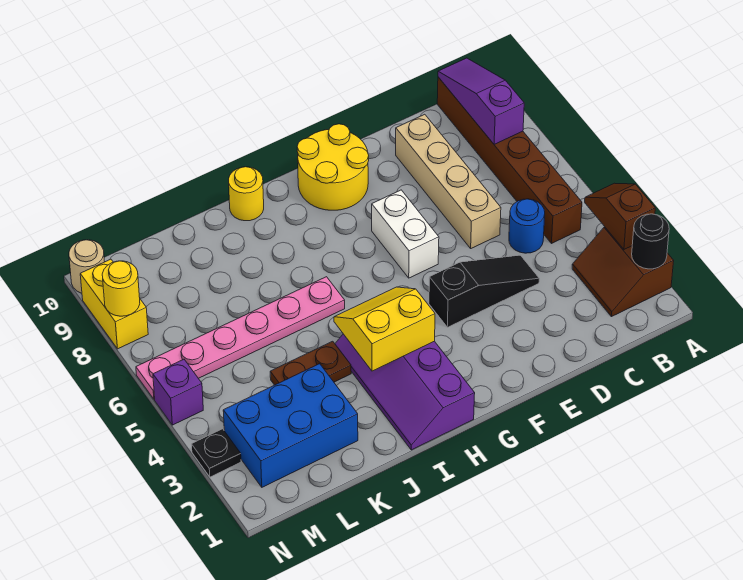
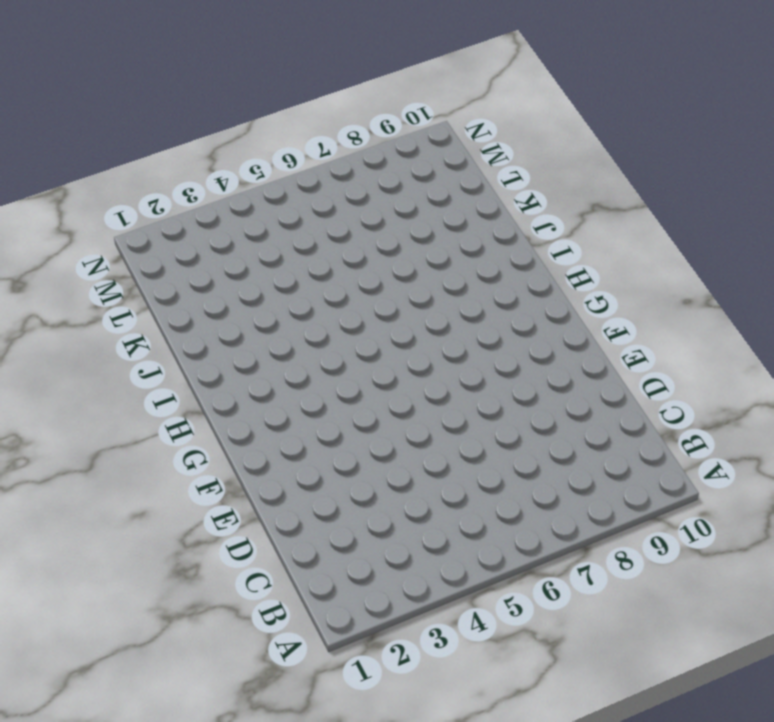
none -> brown 2x2 slope [572,227,674,317]
none -> brown 1x6 brick [437,77,582,244]
none -> blue 1x1 round brick [509,199,545,253]

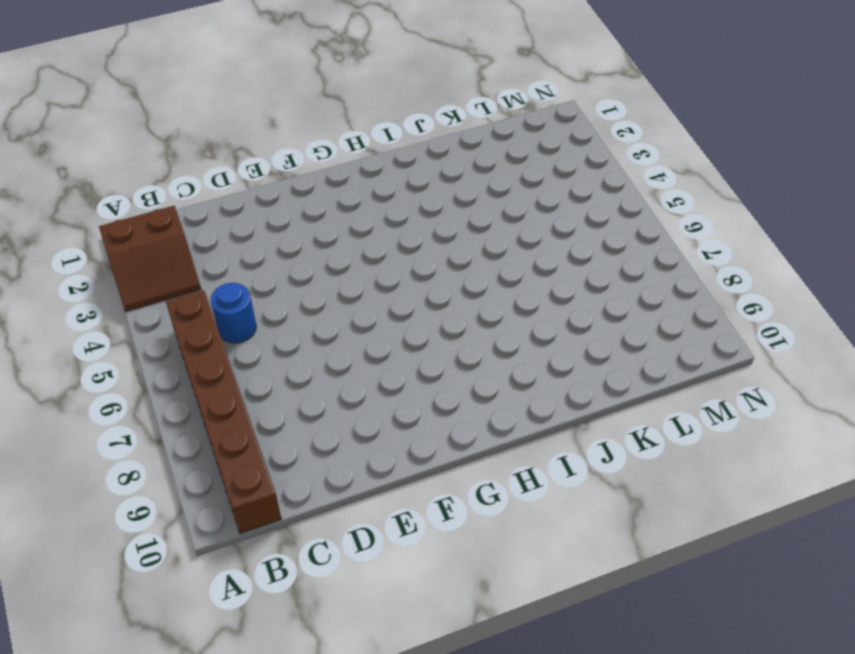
brown 2x2 slope [99,206,201,311] -> brown 2x2 slope turned to [572,227,674,317]
none -> black 1x3 slope [429,255,539,327]
none -> tan 1x4 brick [396,114,501,248]
none -> white 1x2 brick [372,190,439,278]

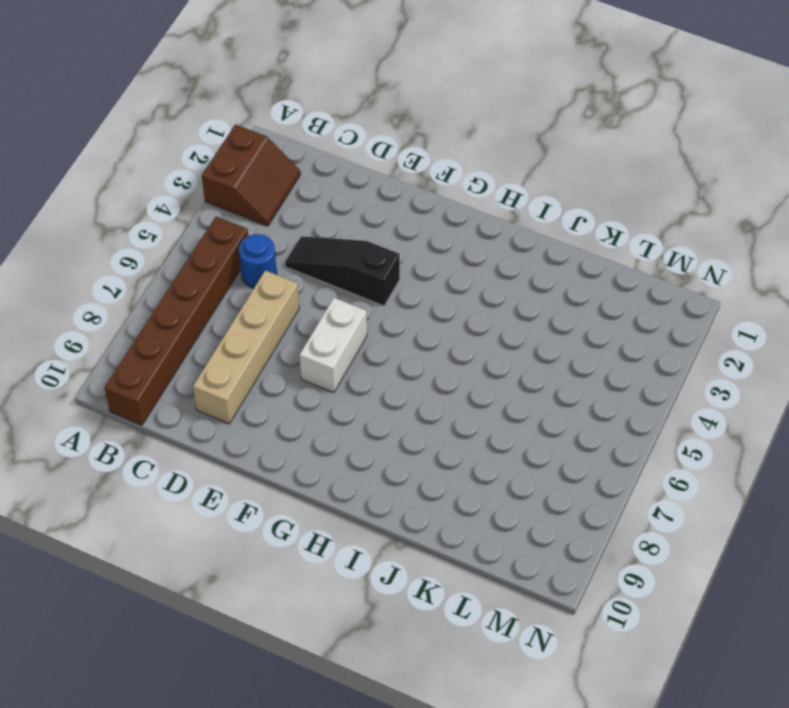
none -> yellow 2x2 round brick [297,124,369,210]
none -> purple 2x4 slope [335,334,475,450]
none -> pink 1x6 plate [136,277,345,399]

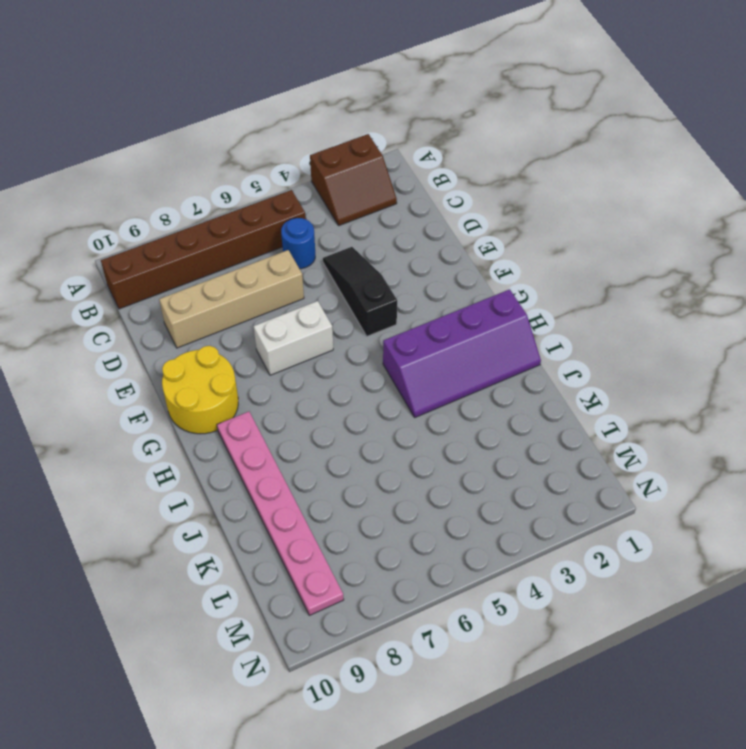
pink 1x6 plate [217,412,344,615] -> pink 1x6 plate moved to [136,277,345,399]
none -> yellow 1x1 round brick [229,167,264,221]
none -> brown 1x2 plate [270,341,351,385]
none -> blue 2x3 brick [223,364,358,487]

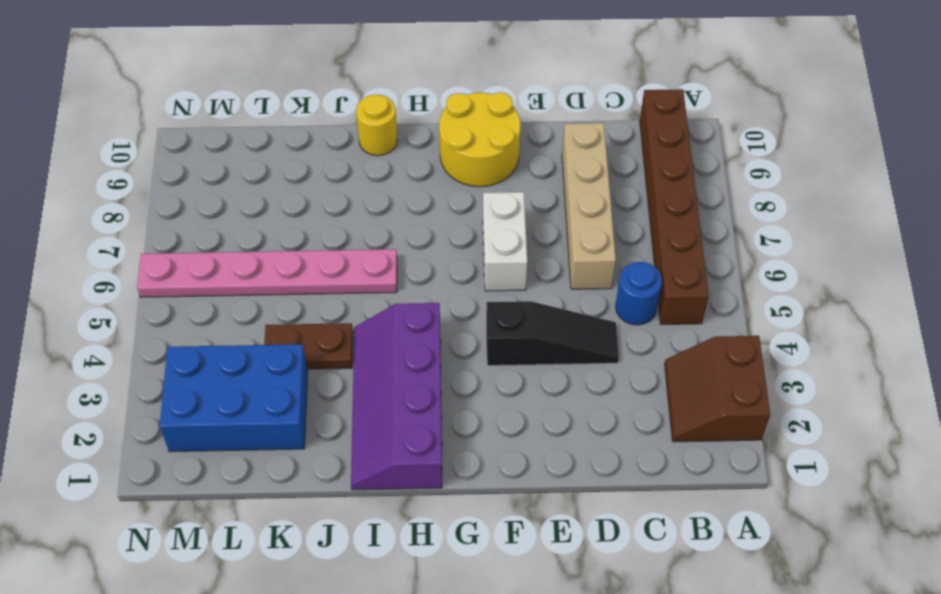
none -> black 1x1 plate [191,429,241,477]
none -> purple 1x1 brick [153,359,203,425]
none -> yellow 1x2 brick [80,259,148,349]

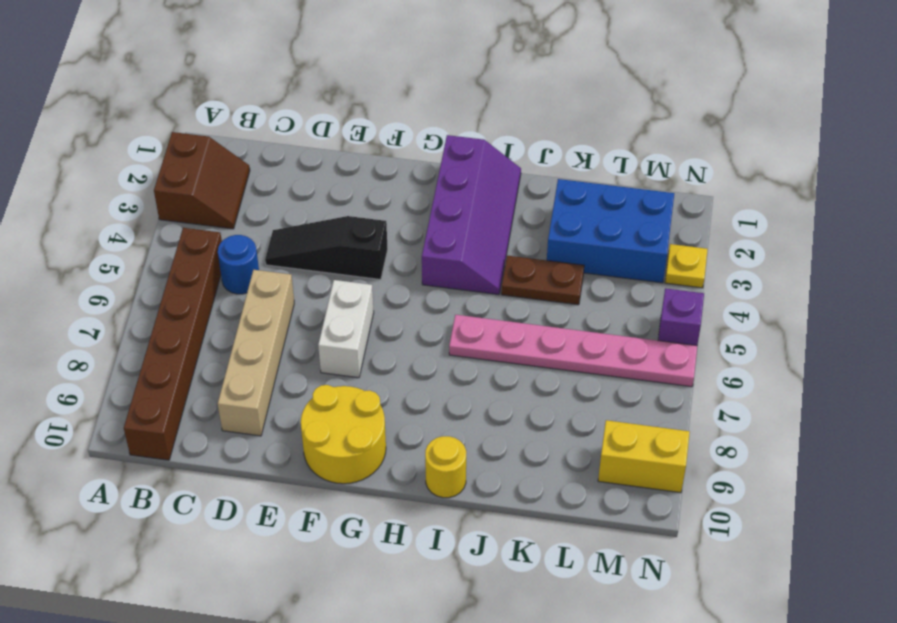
yellow 1x2 brick [598,420,690,493] -> yellow 1x2 brick turned to [80,259,148,349]
yellow 1x1 plate [665,244,708,288] -> black 1x1 plate [191,429,241,477]
none -> tan 1x1 round brick [69,240,105,293]
none -> black 1x1 round brick [632,214,669,269]
none -> brown 1x2 slope [585,183,655,249]

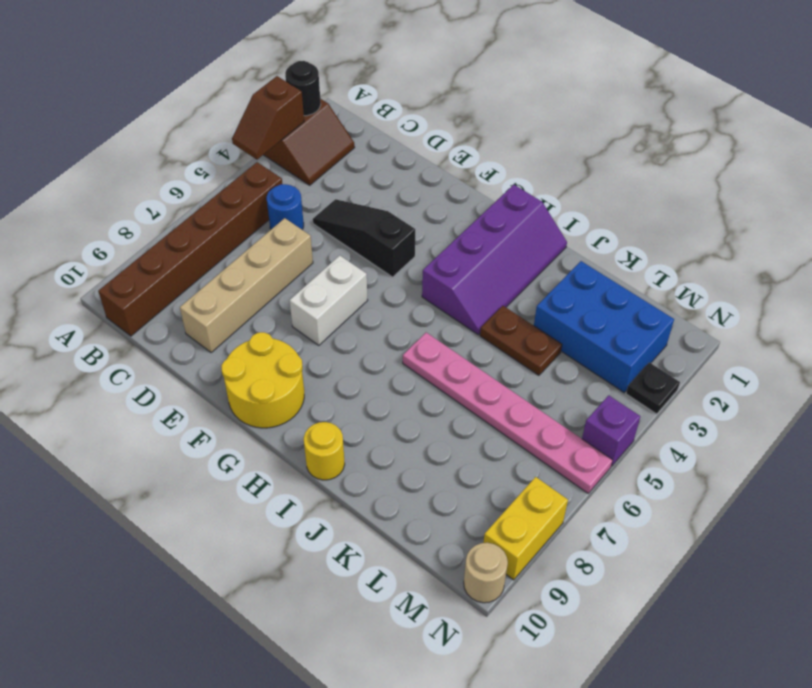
none -> purple 1x3 slope [438,58,524,144]
none -> yellow 2x2 slope [334,287,435,371]
none -> yellow 1x1 round brick [102,261,140,316]

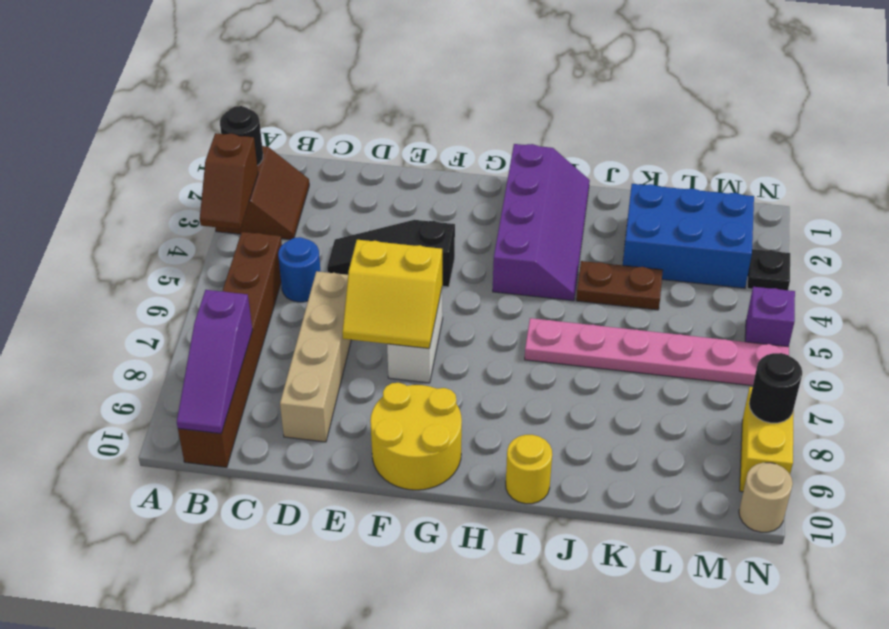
yellow 2x2 slope [342,240,442,349] -> yellow 2x2 slope moved to [334,287,435,371]
black 1x1 round brick [749,353,802,423] -> yellow 1x1 round brick [102,261,140,316]

